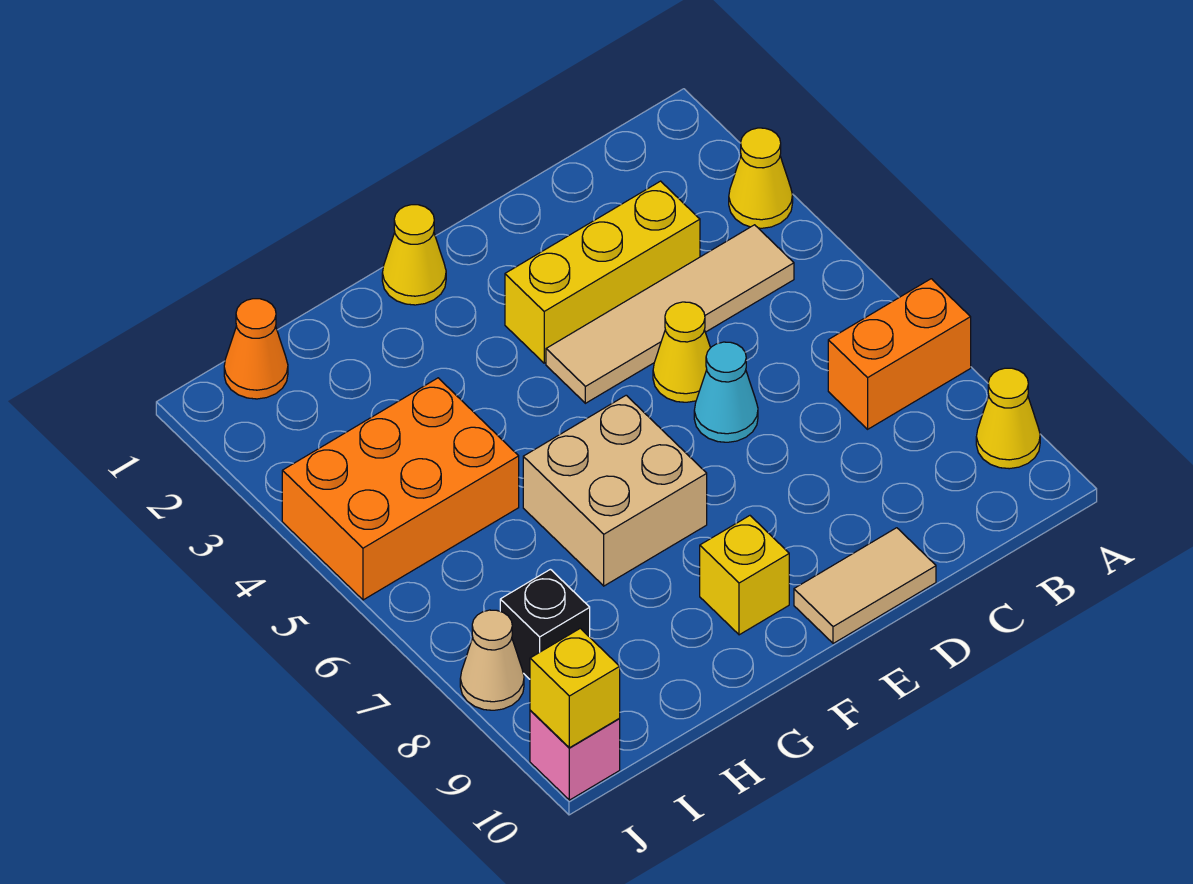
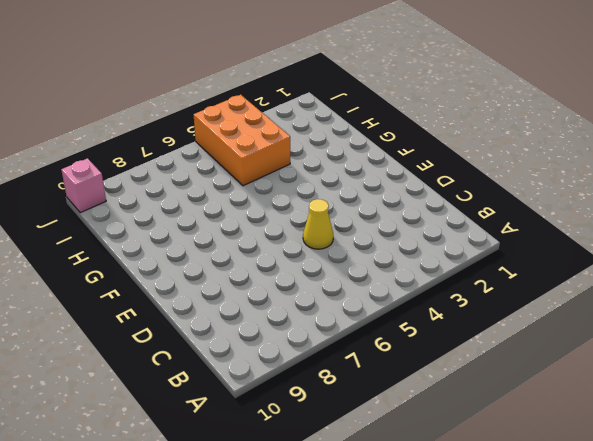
none -> yellow 1x1 cone [729,128,793,228]
none -> orange 1x2 brick [828,279,971,429]
none -> yellow 1x1 cone [976,368,1040,469]

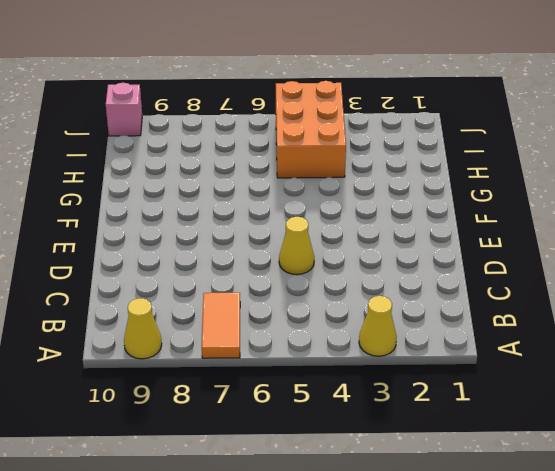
orange 1x2 tile [202,293,240,358] -> orange 1x2 brick [828,279,971,429]
none -> tan 1x4 tile [546,225,794,403]
none -> yellow 1x3 brick [505,181,700,363]
none -> cyan 1x1 cone [694,342,758,442]

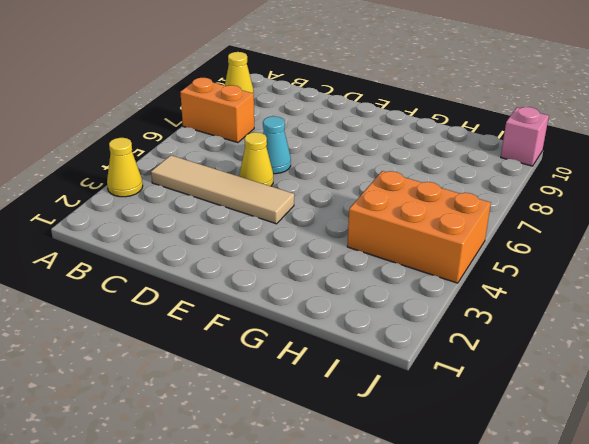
none -> yellow 1x3 brick [505,181,700,363]
none -> tan 1x2 tile [794,528,936,644]
none -> yellow 1x1 cone [382,205,446,305]

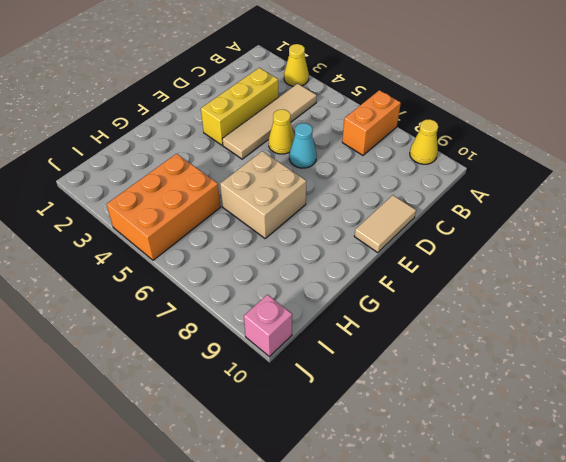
none -> yellow 1x1 cone [382,205,446,305]
none -> yellow 1x1 brick [700,516,789,635]
none -> orange 1x1 cone [224,299,288,399]

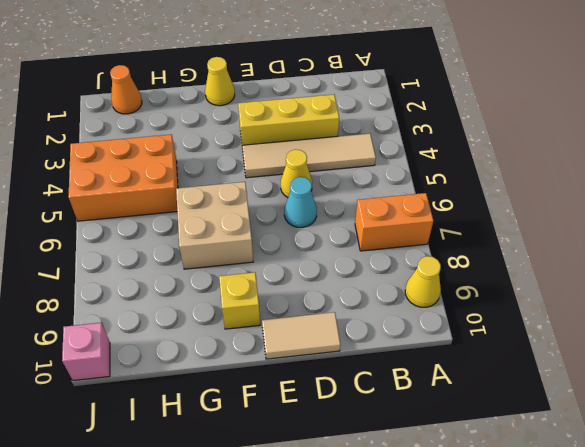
none -> yellow 1x1 cone [729,128,793,228]
none -> black 1x1 brick [500,569,590,679]
none -> tan 1x1 cone [460,610,524,710]

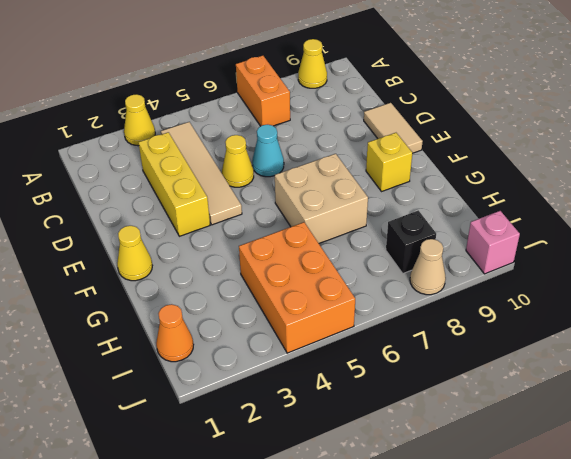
none -> yellow 1x1 brick [530,628,620,748]

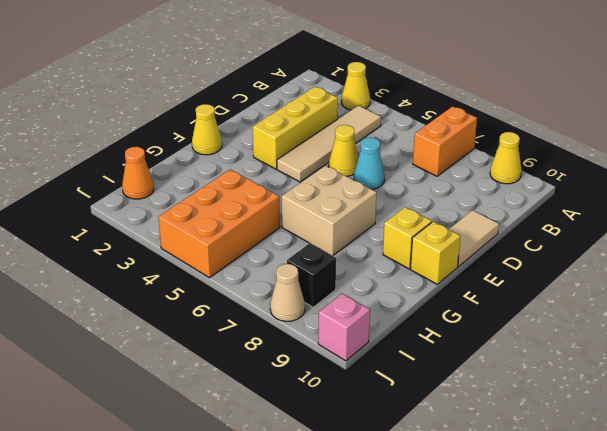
yellow 1x1 brick [410,222,460,284] -> yellow 1x1 brick moved to [530,628,620,748]

